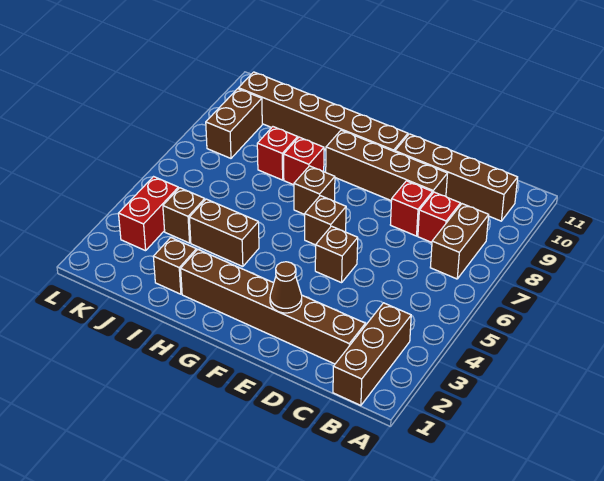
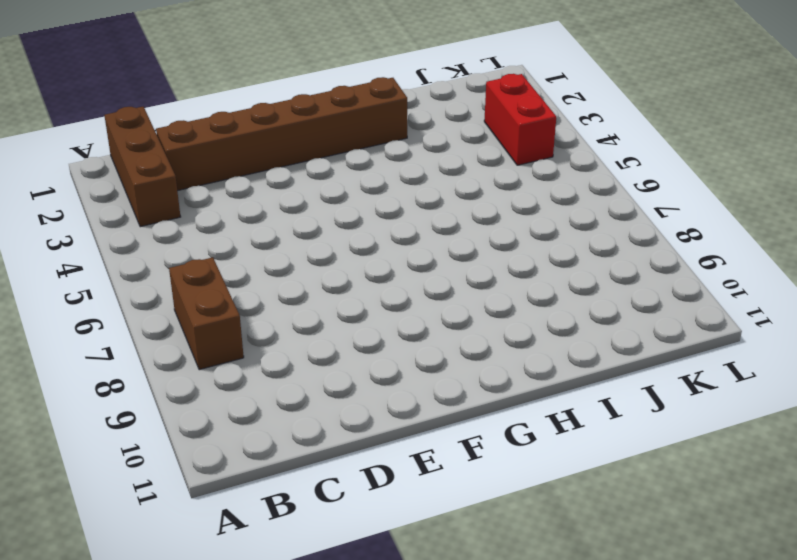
none -> brown 1x4 brick [395,134,518,221]
none -> red 1x1 brick [418,192,460,242]
none -> red 1x1 brick [390,181,433,236]

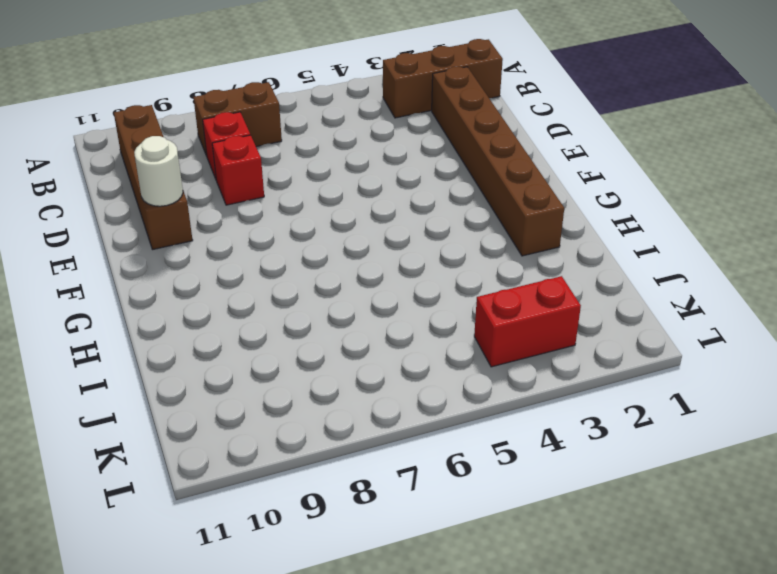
white 1x1 round brick [134,136,183,206] -> none
none -> brown 1x4 brick [326,130,448,201]
none -> brown 1x1 brick [315,226,358,283]
none -> brown 1x1 brick [305,196,346,245]

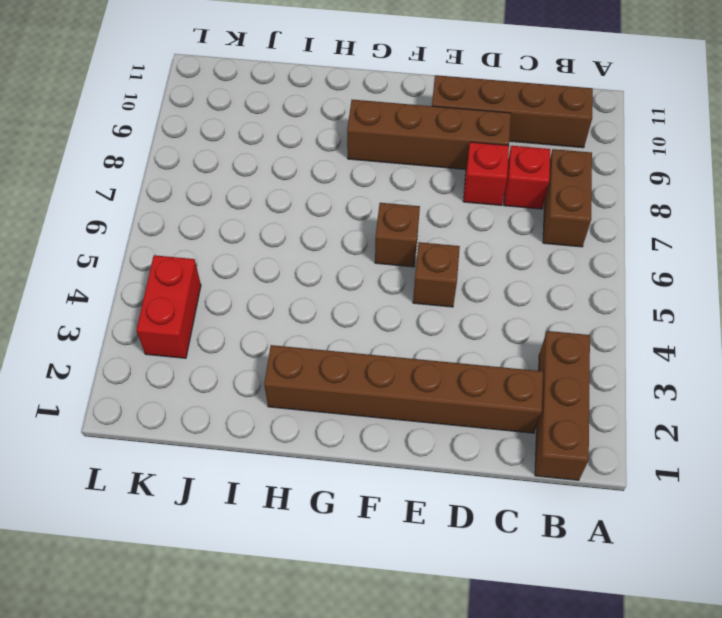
none -> brown 1x6 brick [238,72,408,152]
none -> brown 1x1 brick [294,166,335,214]
none -> brown 1x2 brick [189,199,259,267]

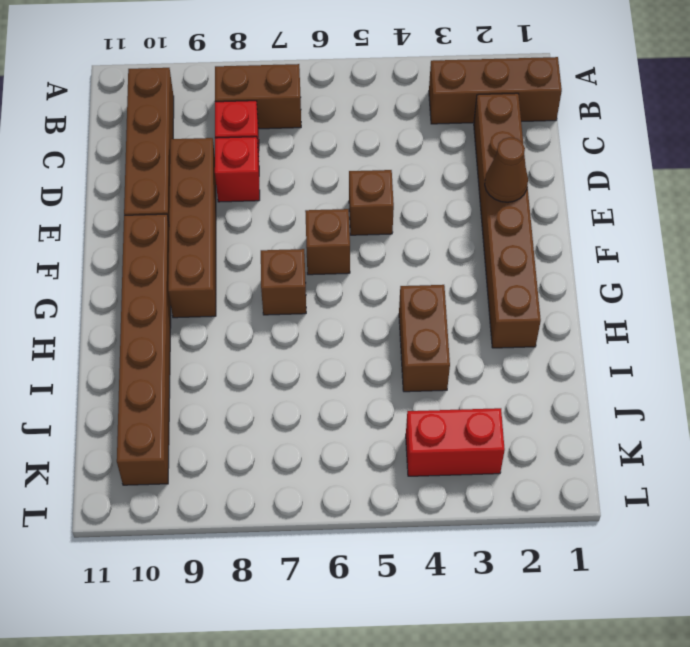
none -> red 1x1 brick [284,137,324,185]
none -> brown 1x1 brick [153,238,197,294]
none -> red 1x1 brick [257,127,298,180]

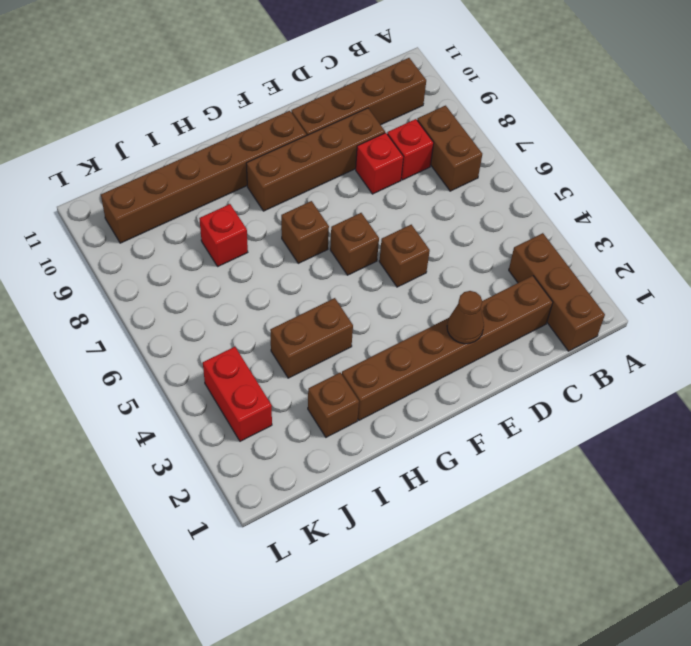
none -> red 1x1 brick [284,137,324,185]
none -> brown 1x1 brick [163,188,205,243]
none -> brown 1x2 brick [206,89,262,158]

